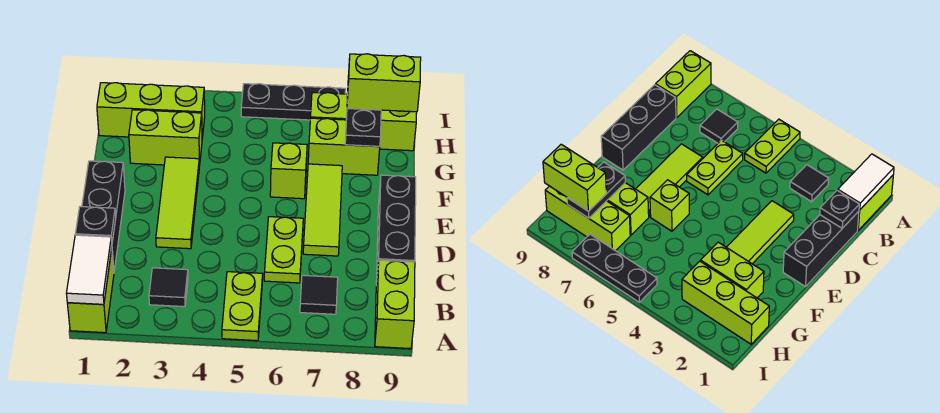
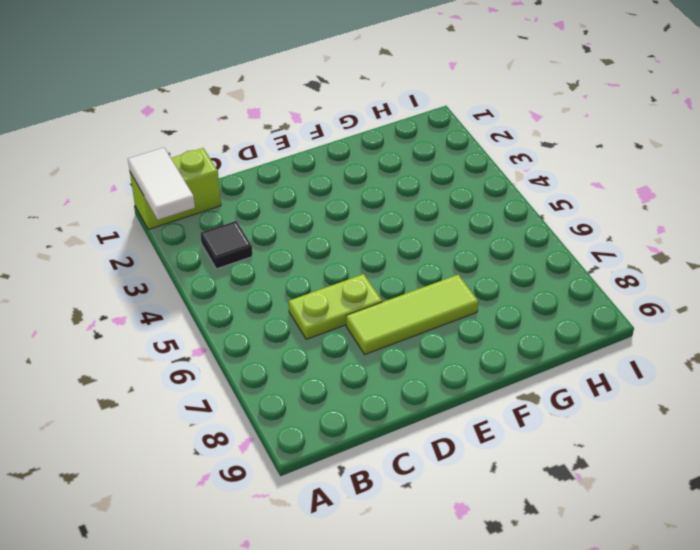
white 1x2 tile [128,148,195,220] -> white 1x2 tile turned to [66,235,112,304]
none -> lime 1x2 plate [222,272,263,341]
none -> lime 1x2 brick [375,260,415,349]
none -> black 1x1 tile [300,275,338,314]

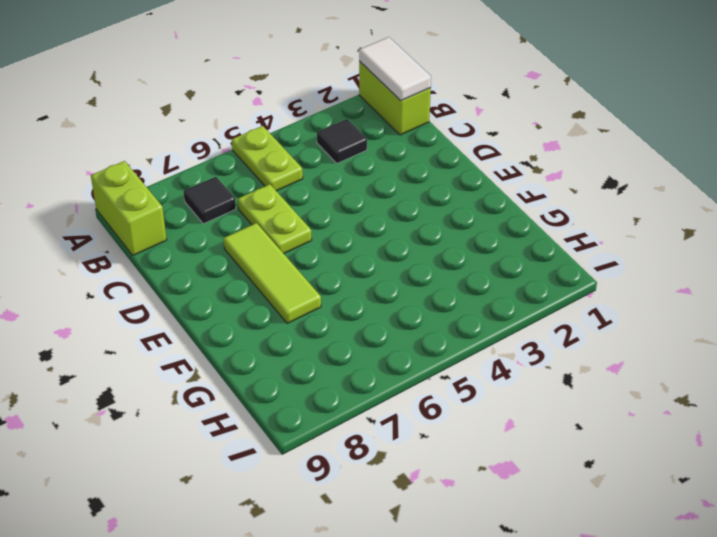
none -> black 1x3 brick [82,161,125,270]
none -> black 1x3 brick [376,175,416,285]
none -> lime 1x3 tile [156,157,199,249]

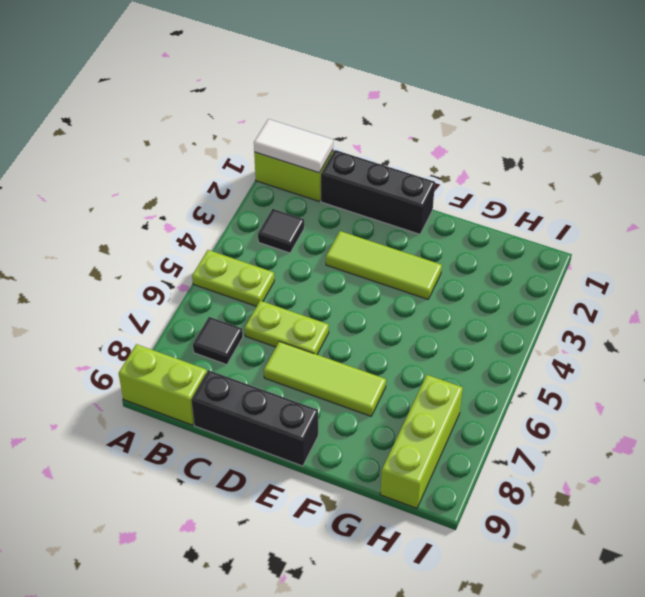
none -> lime 1x1 brick [270,143,307,199]
none -> lime 1x2 brick [129,110,202,166]
none -> lime 1x2 brick [308,118,380,175]

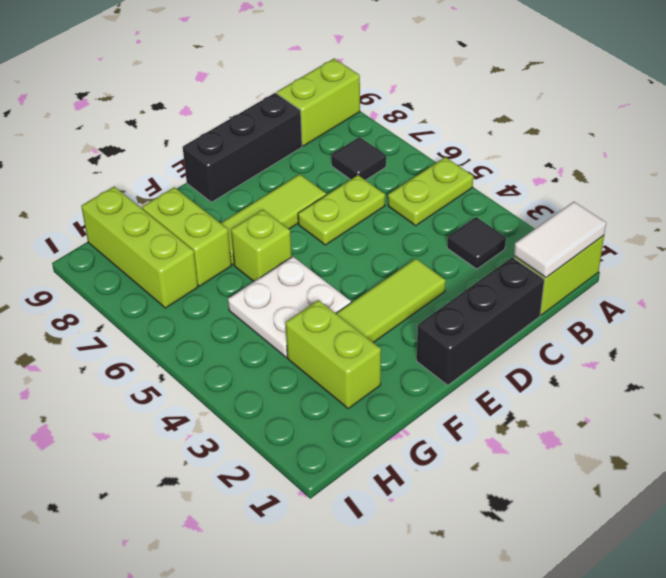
white 2x2 plate [228,257,351,357] -> none
none -> lime 1x3 brick [97,83,205,138]
none -> black 1x3 plate [241,84,346,120]
none -> black 1x1 plate [75,207,116,242]

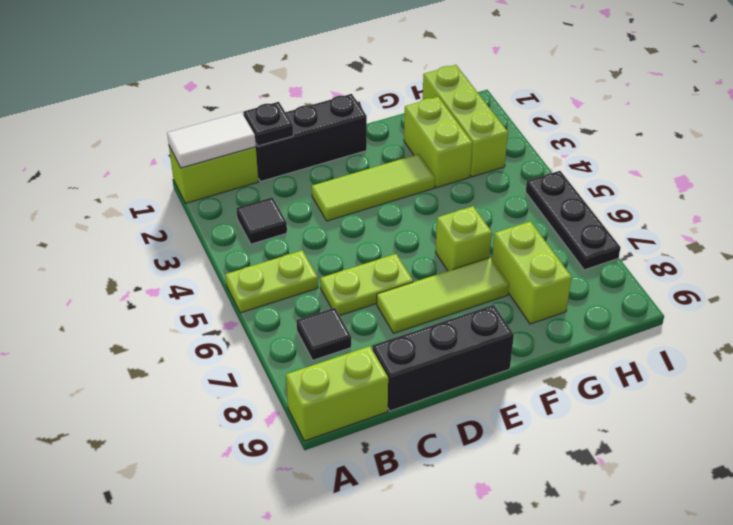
none -> lime 1x3 brick [311,92,417,151]
none -> black 1x2 plate [345,92,381,147]
none -> lime 1x2 brick [347,54,421,112]

